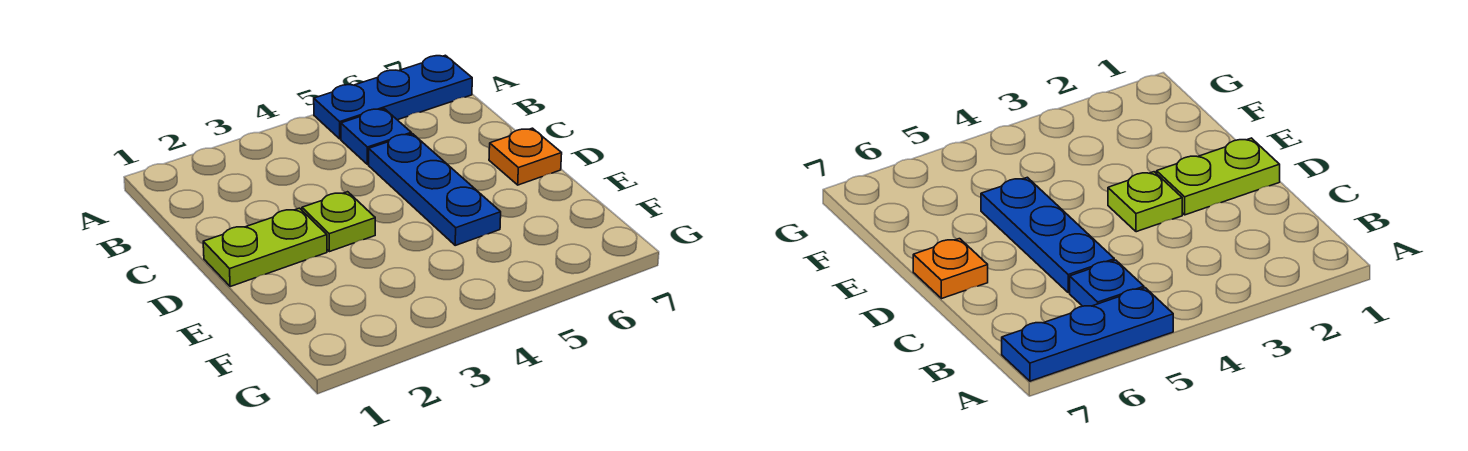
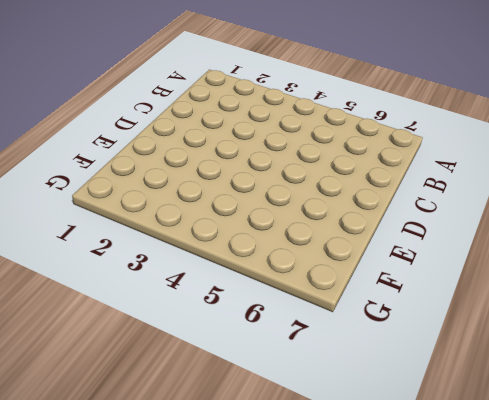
none -> blue 1x3 plate [314,55,472,139]
none -> blue 1x1 plate [341,109,411,165]

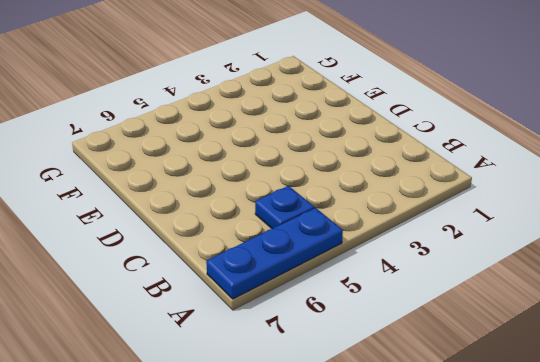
none -> blue 1x3 plate [369,134,501,245]
none -> lime 1x2 plate [203,208,327,286]

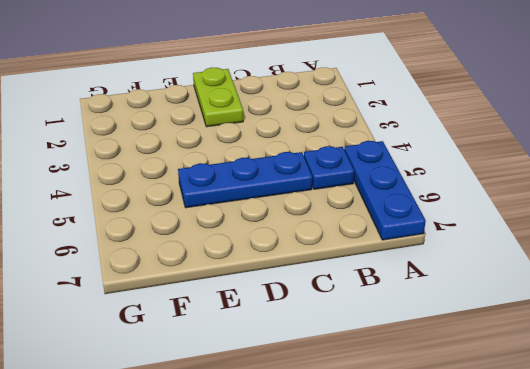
none -> lime 1x1 plate [302,192,375,252]
none -> orange 1x1 plate [489,128,562,185]

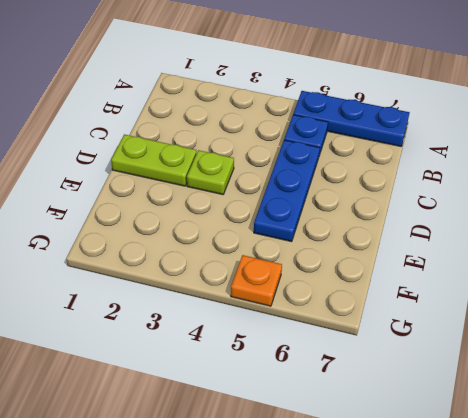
orange 1x1 plate [231,255,282,306] -> orange 1x1 plate moved to [489,128,562,185]

